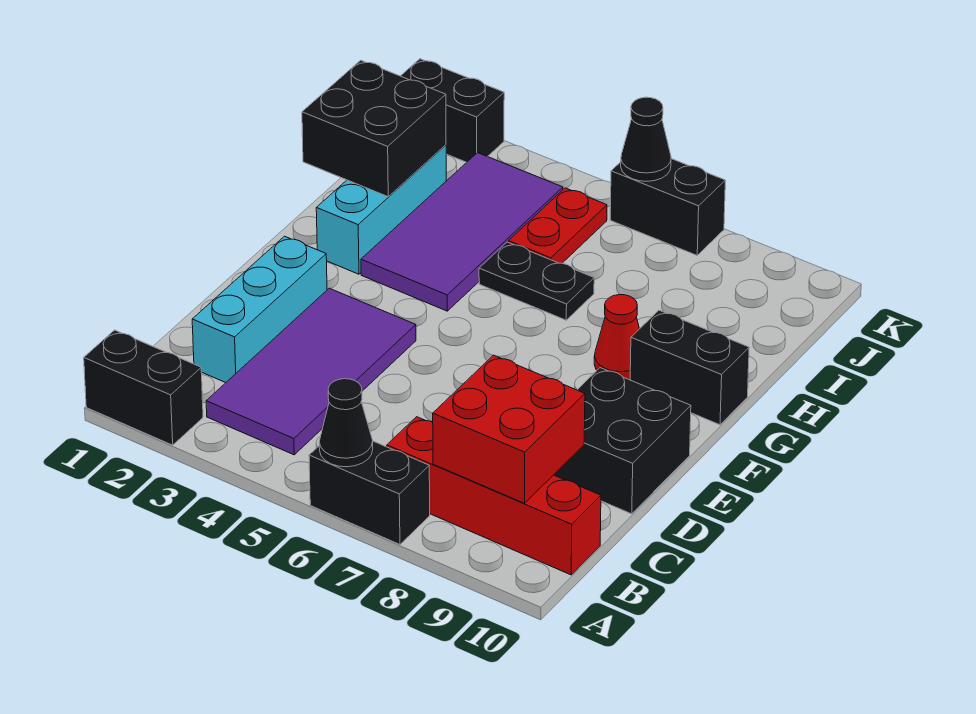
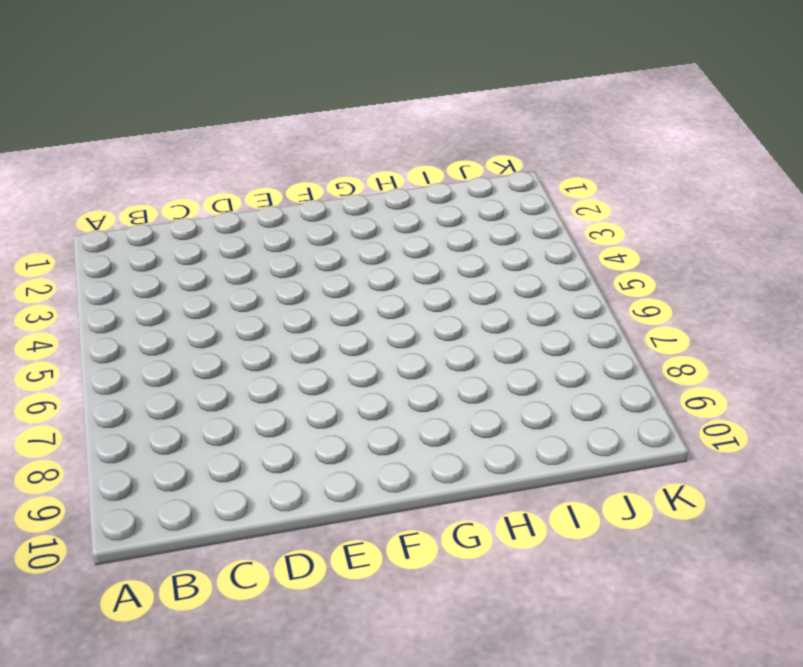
none -> black 1x2 brick [84,330,203,445]
none -> black 1x2 brick [309,441,430,545]
none -> purple 2x4 tile [206,288,416,455]

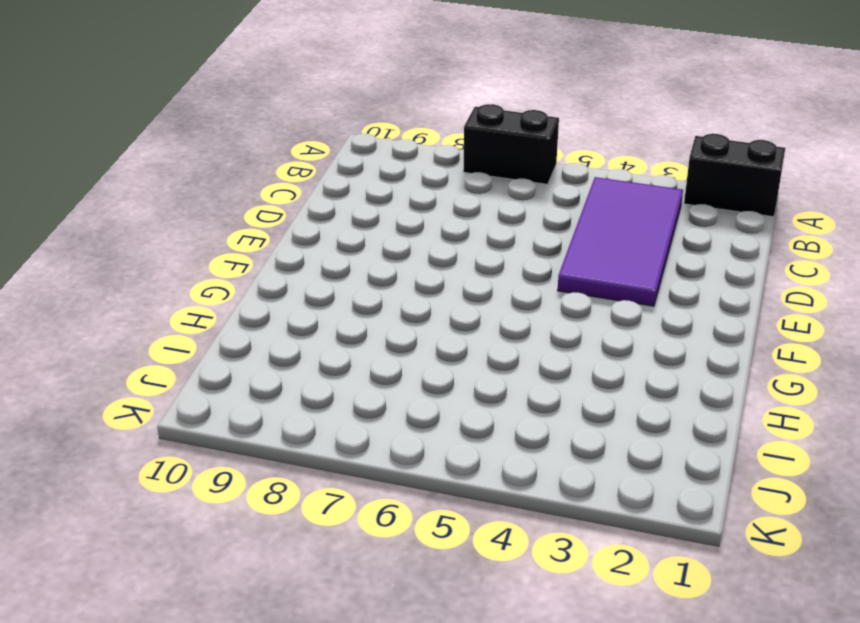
none -> red 1x4 brick [387,417,601,575]
none -> cyan 1x3 brick [192,236,327,383]
none -> black 2x2 brick [554,368,691,514]

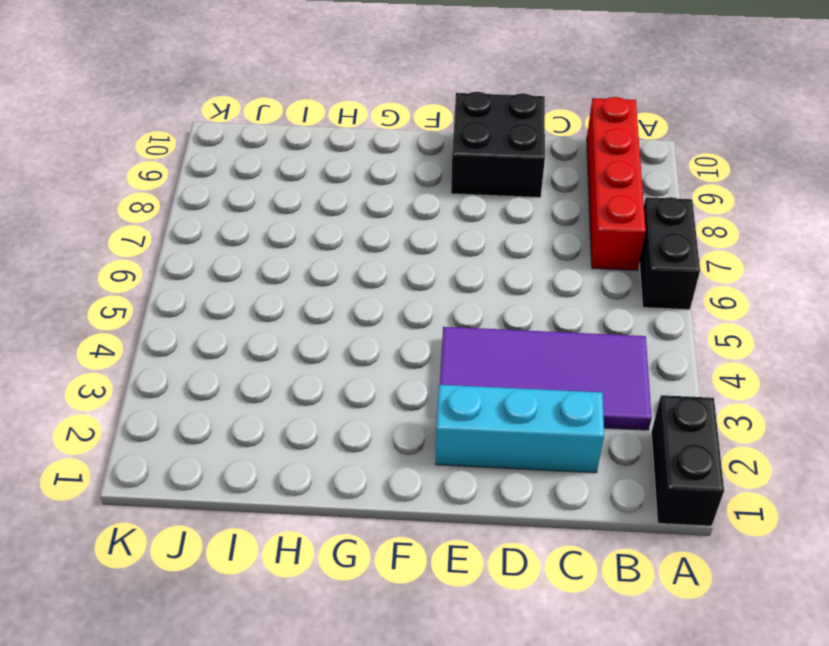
none -> cyan 1x3 brick [316,145,446,274]
none -> purple 2x4 tile [361,153,563,311]
none -> red 1x1 cone [594,295,639,379]

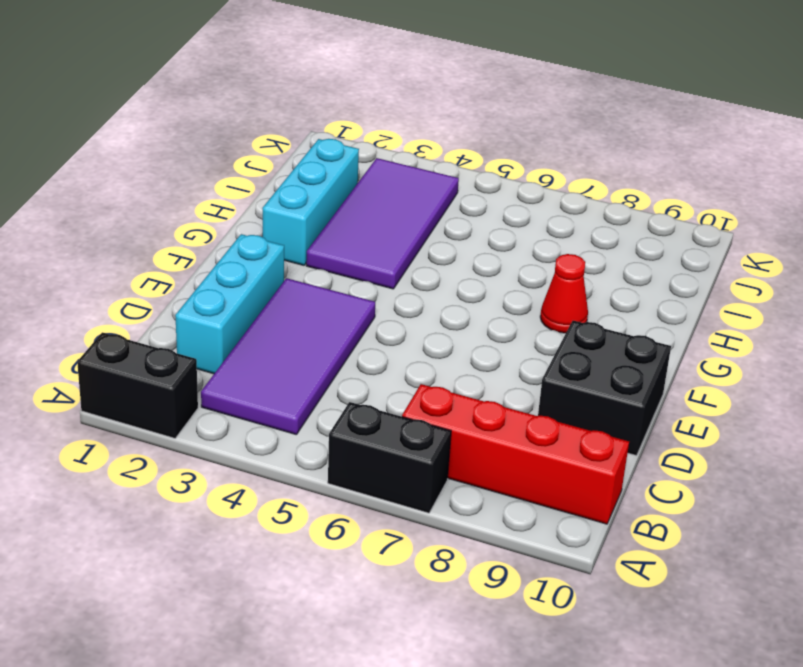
none -> black 1x2 brick [630,310,749,425]
none -> black 1x2 plate [479,242,594,320]
none -> red 1x2 plate [509,188,607,263]

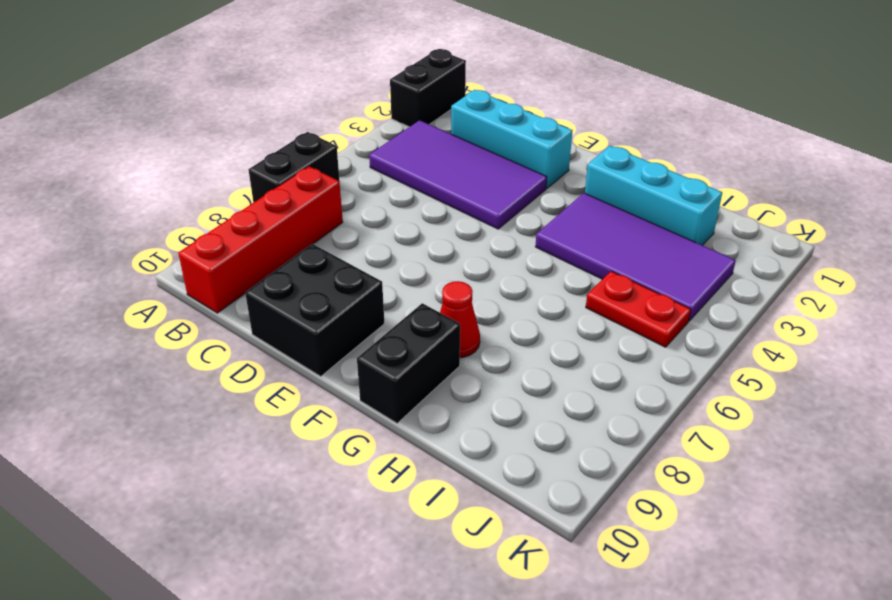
none -> black 1x2 plate [479,242,594,320]
none -> black 1x2 brick [401,59,504,162]
none -> black 1x2 brick [610,159,725,255]

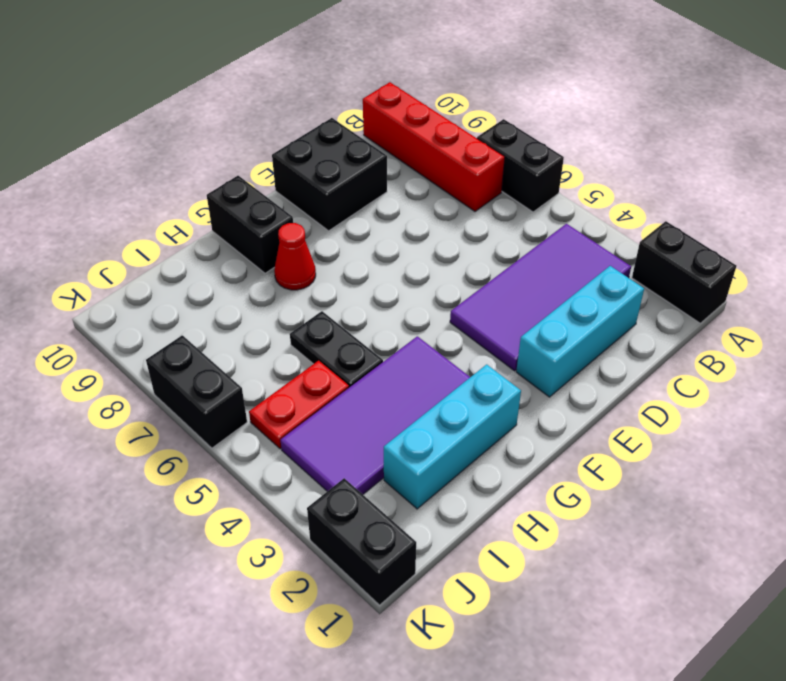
none -> black 1x1 cone [319,379,373,467]
none -> red 2x2 brick [433,355,585,503]
none -> black 2x2 brick [302,60,446,197]

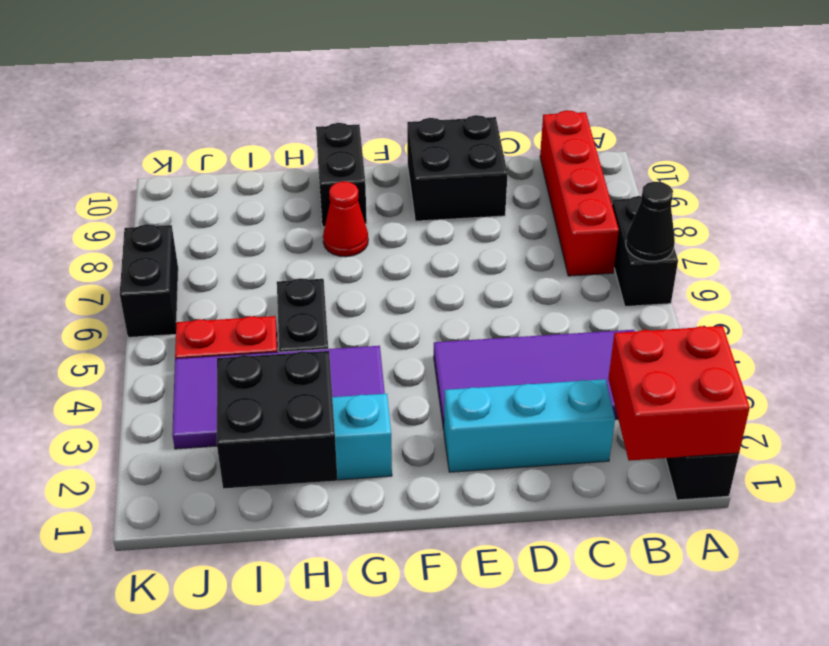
red 2x2 brick [608,326,750,461] -> red 2x2 brick moved to [433,355,585,503]
none -> black 1x2 brick [401,59,504,162]
none -> black 1x1 cone [621,97,671,181]

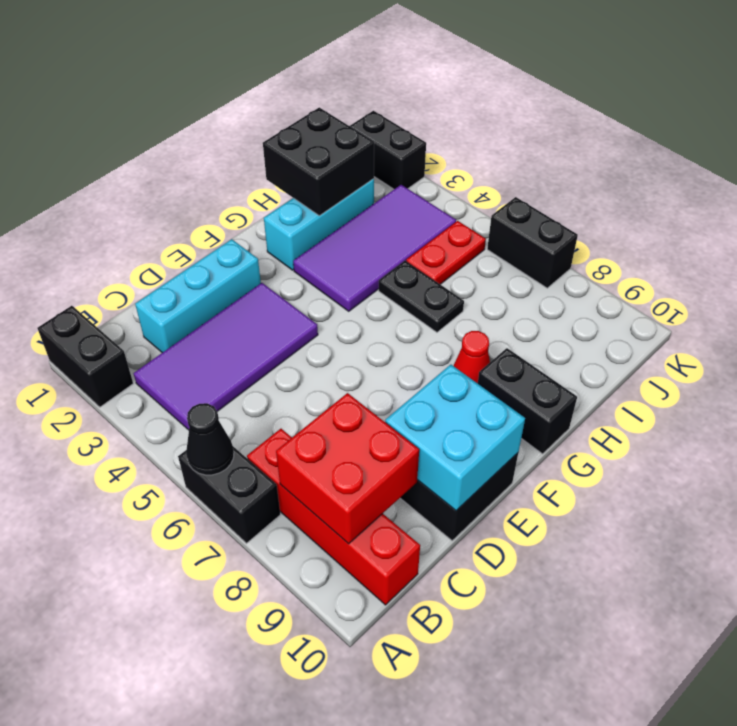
cyan 2x2 brick [385,365,525,510] -> none
none -> black 1x1 cone [621,97,671,181]

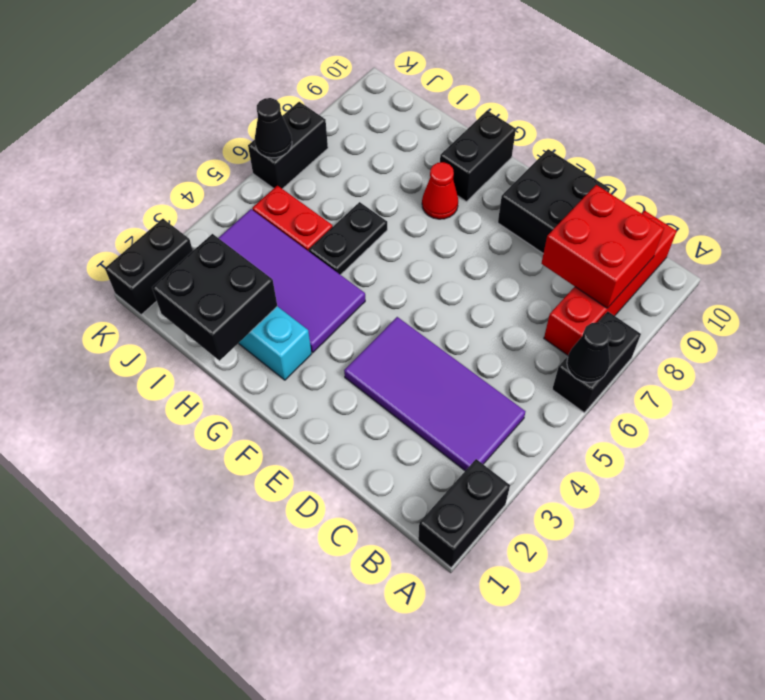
none -> cyan 1x3 brick [192,236,327,383]

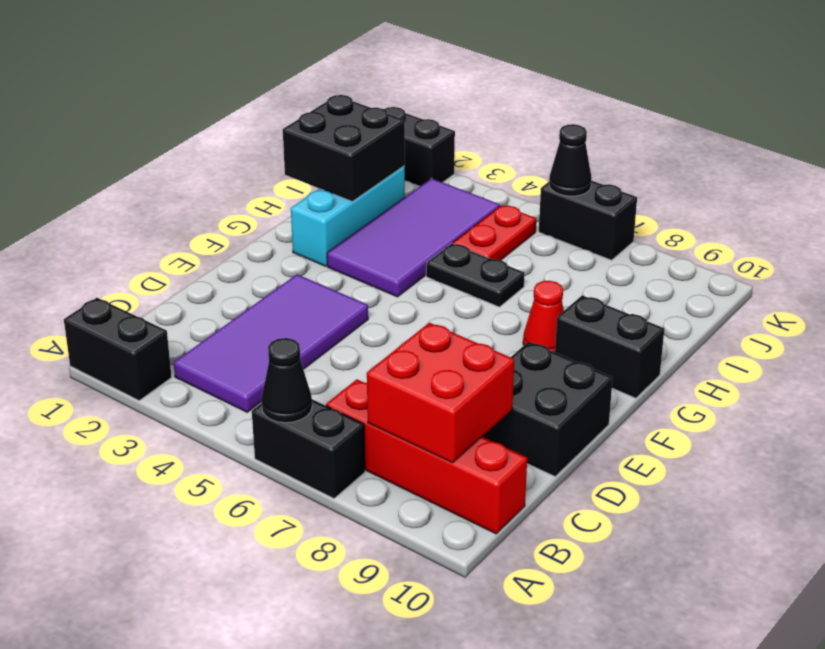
none -> cyan 1x3 brick [192,236,327,383]

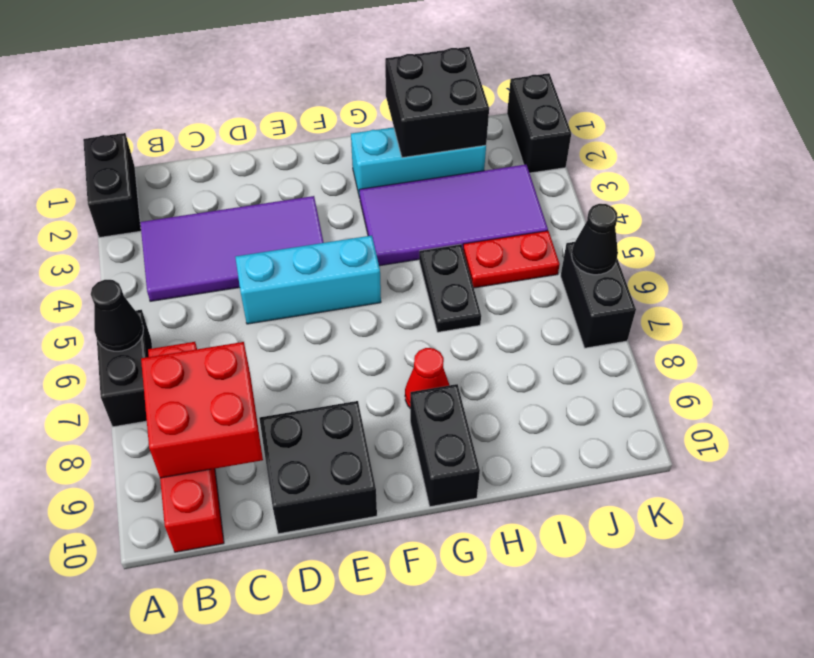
cyan 1x3 brick [235,236,381,324] -> cyan 1x3 brick moved to [192,236,327,383]

